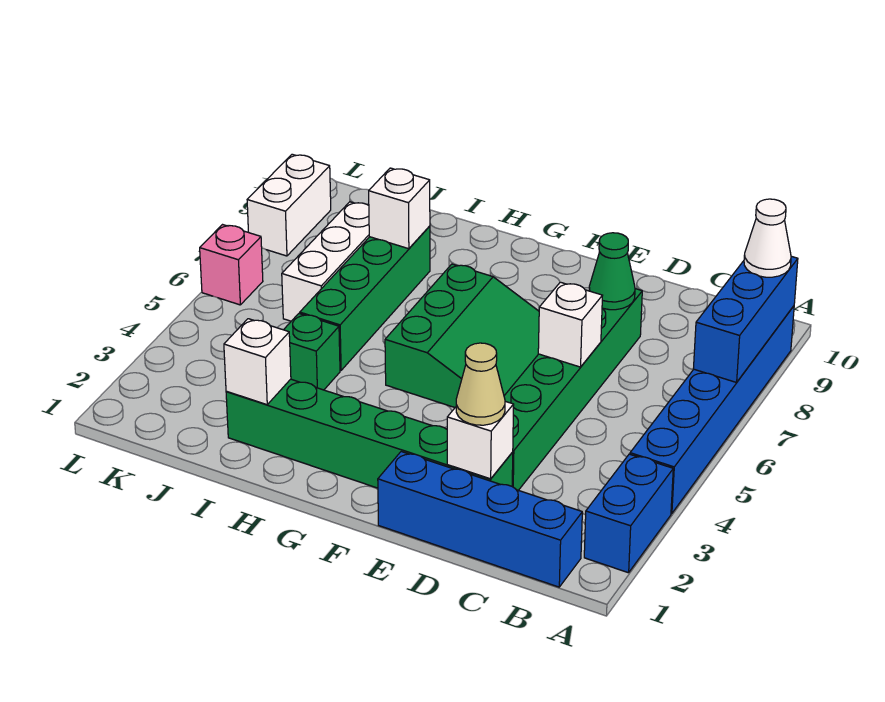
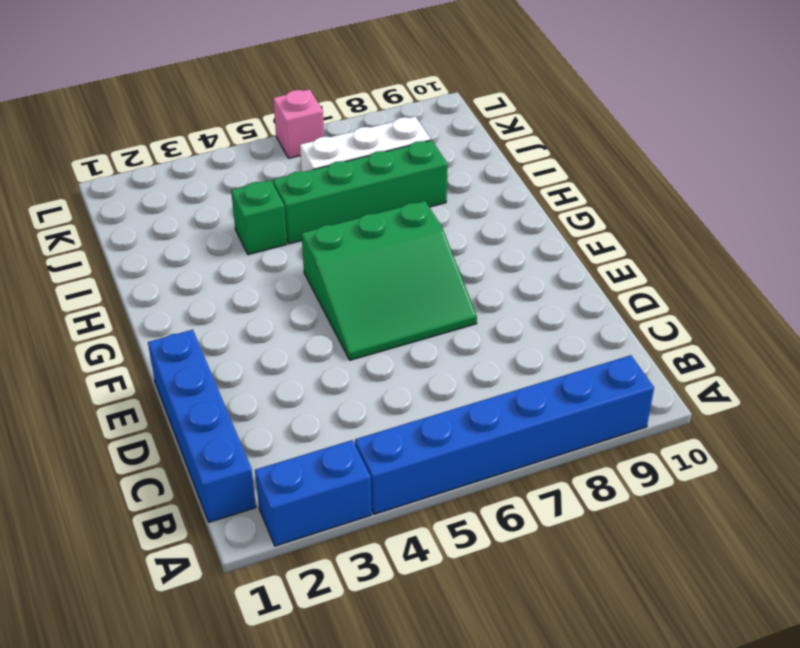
none -> green 1x6 brick [226,379,513,488]
none -> green 1x6 brick [504,289,642,490]
none -> white 1x2 brick [247,154,331,256]

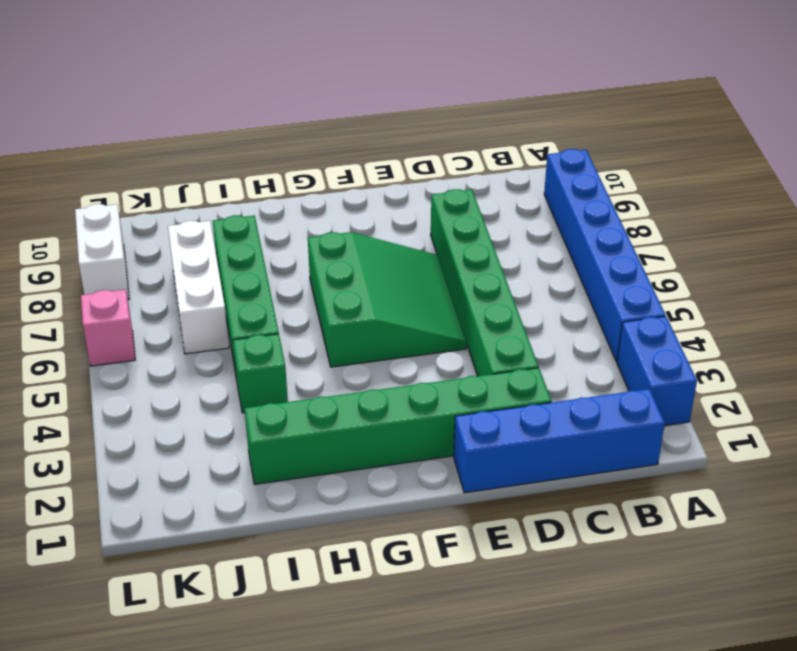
none -> blue 1x3 brick [693,256,798,382]
none -> white 1x1 brick [447,401,514,479]
none -> white 1x1 brick [538,282,603,367]

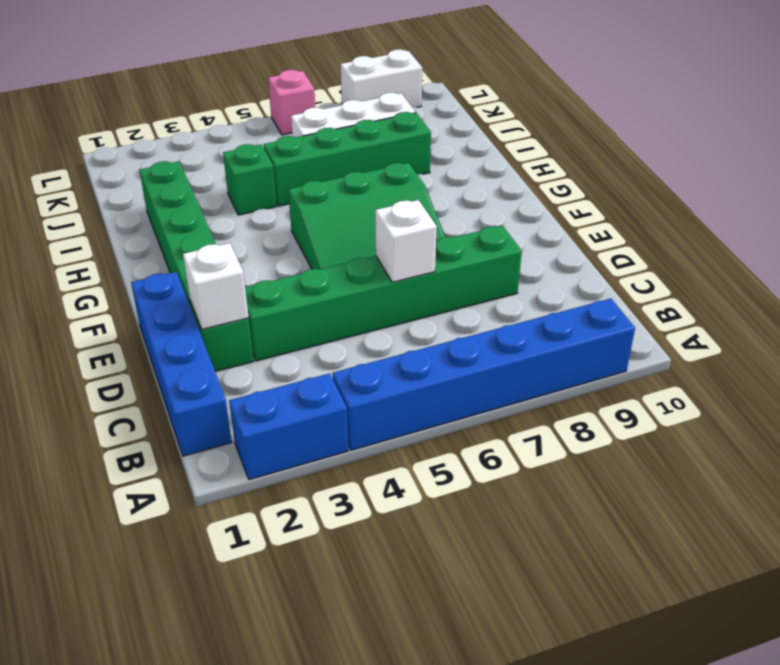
none -> blue 1x3 brick [693,256,798,382]
none -> green 1x1 cone [589,233,635,310]
none -> white 1x1 brick [224,319,291,405]

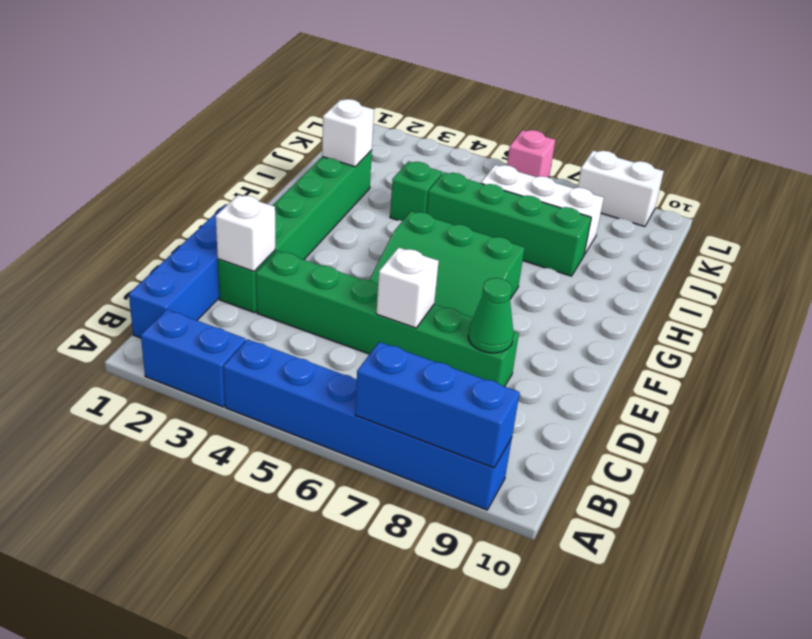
none -> white 1x1 brick [369,168,430,249]
none -> white 1x1 cone [744,199,791,277]
none -> tan 1x1 cone [456,343,505,425]

